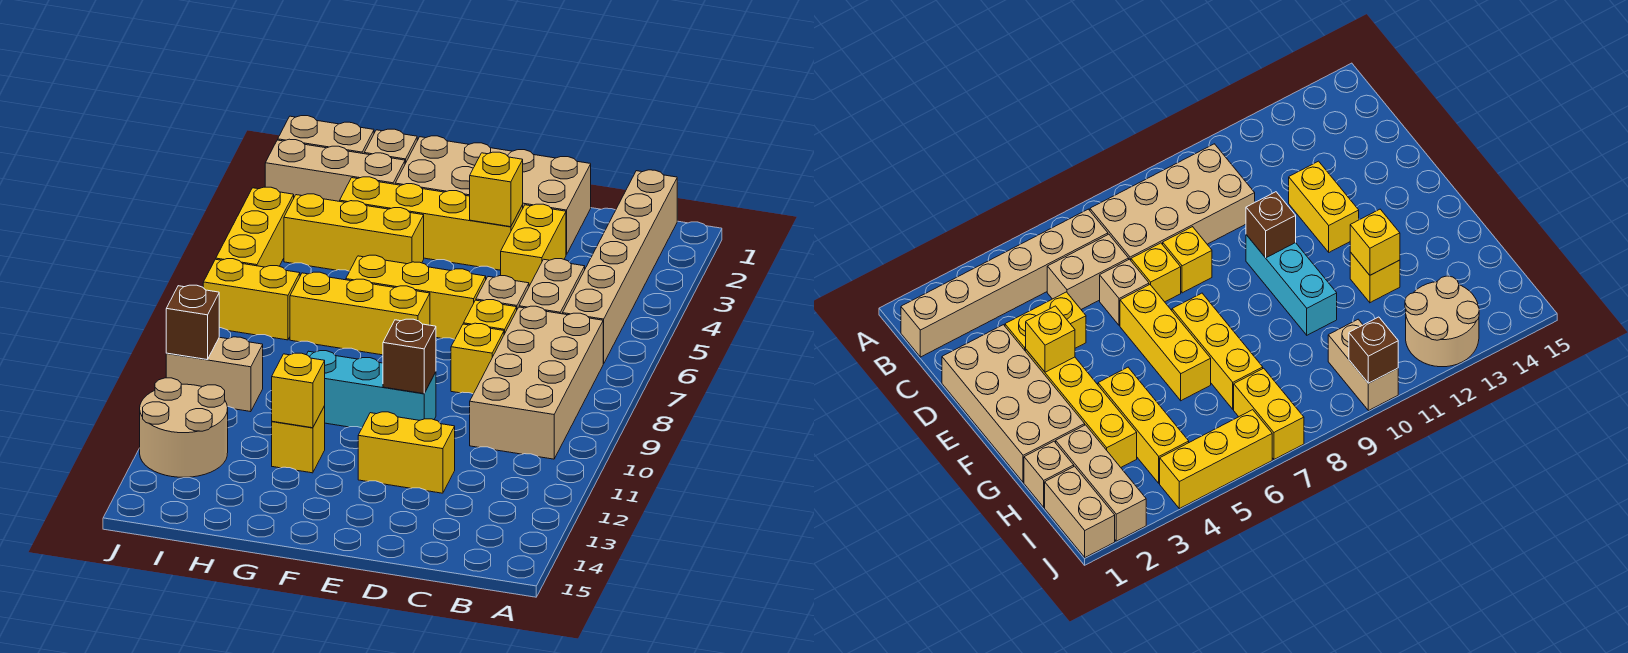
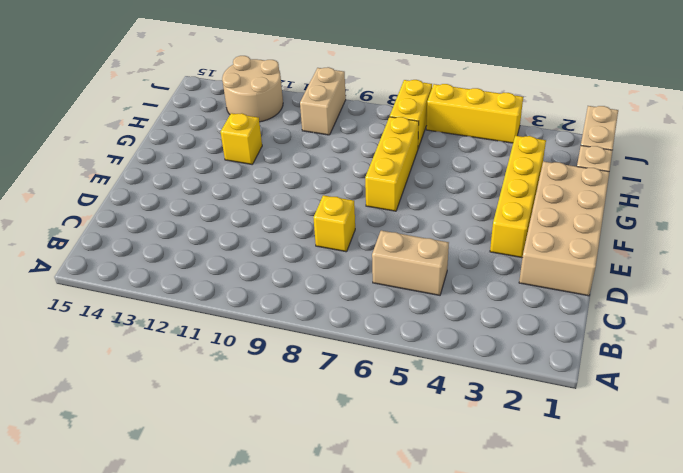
none -> tan 1x6 brick [563,170,677,364]
none -> tan 2x4 brick [470,306,603,459]
none -> yellow 1x2 brick [501,204,566,286]

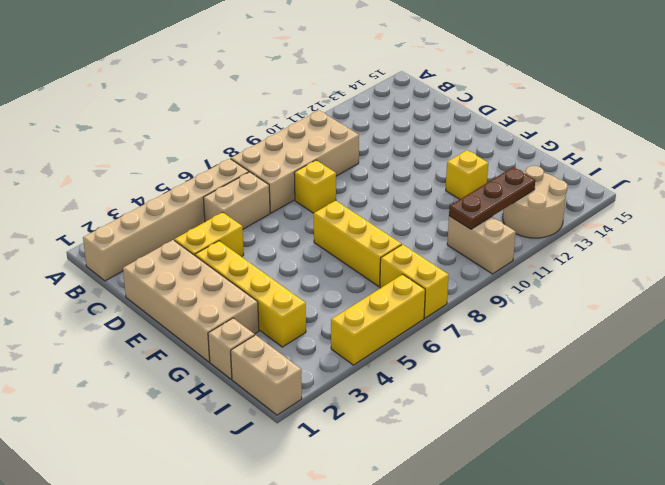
brown 1x3 plate [449,167,535,229] -> none
none -> tan 1x1 brick [476,276,529,309]
none -> yellow 1x1 brick [463,300,517,334]
none -> yellow 1x2 brick [358,412,455,493]

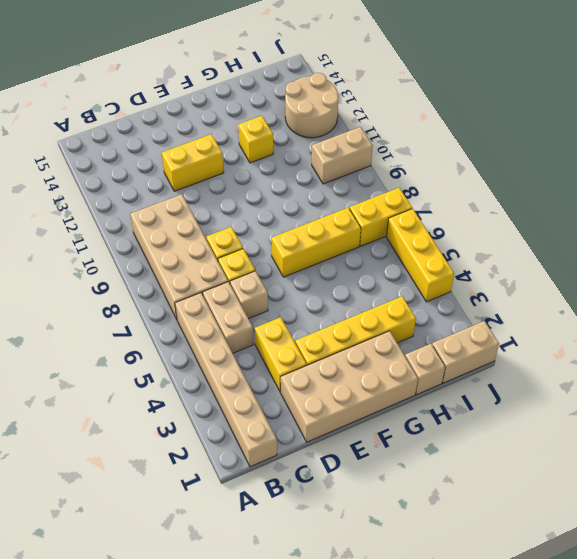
none -> yellow 1x3 brick [346,255,486,339]
none -> cyan 1x3 brick [307,351,436,428]
none -> yellow 1x3 brick [284,194,424,271]

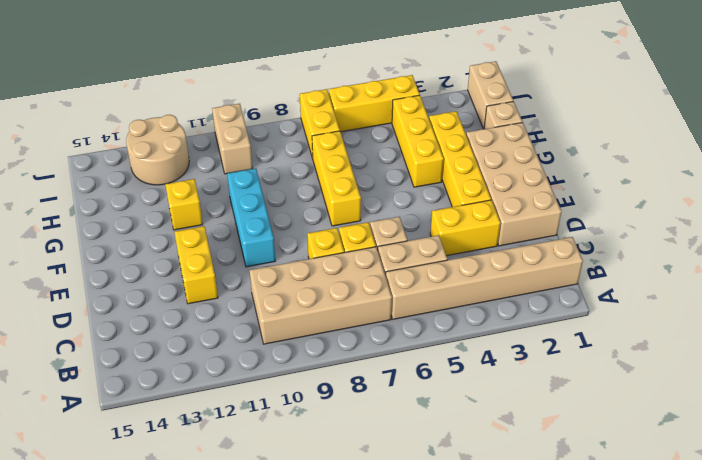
none -> yellow 1x3 brick [346,255,486,339]
none -> tan 1x3 brick [265,139,405,201]
none -> yellow 1x1 brick [470,152,523,227]

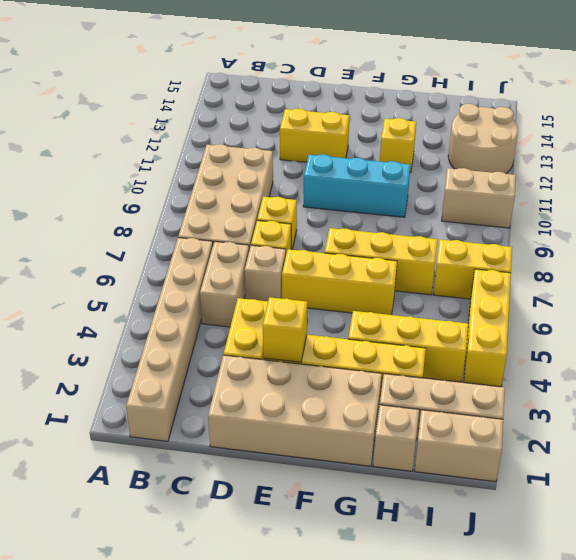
none -> brown 1x1 brick [383,319,436,394]
none -> yellow 1x1 brick [272,353,325,428]
none -> brown 1x1 brick [166,285,219,360]

